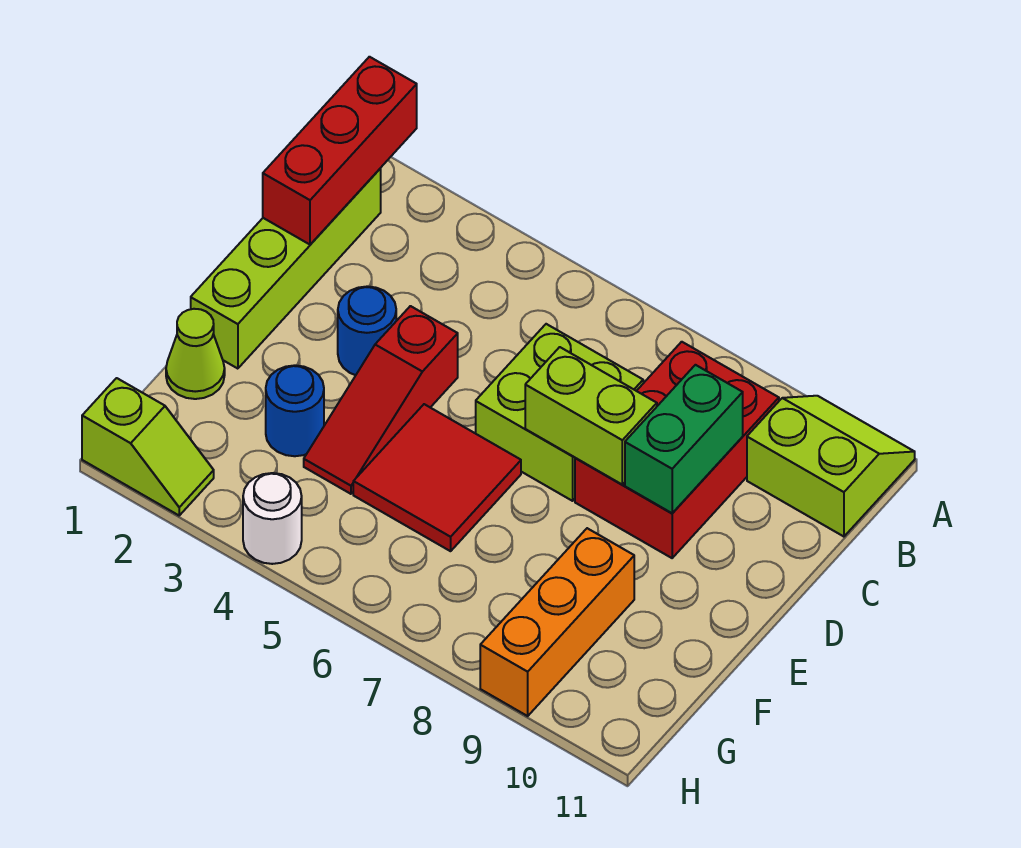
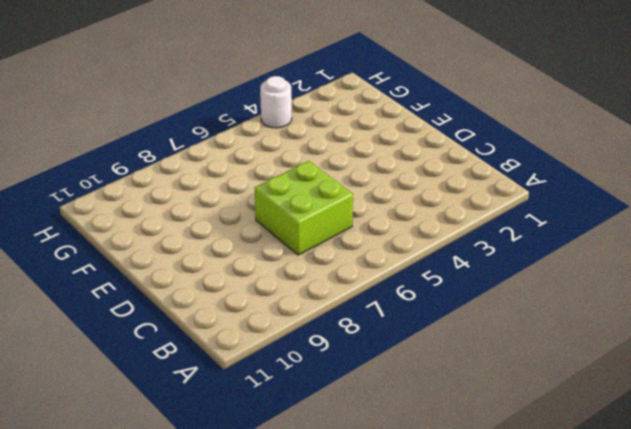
none -> lime 2x2 slope [747,396,915,537]
none -> lime 1x4 brick [191,169,381,369]
none -> red 2x3 brick [575,342,779,558]

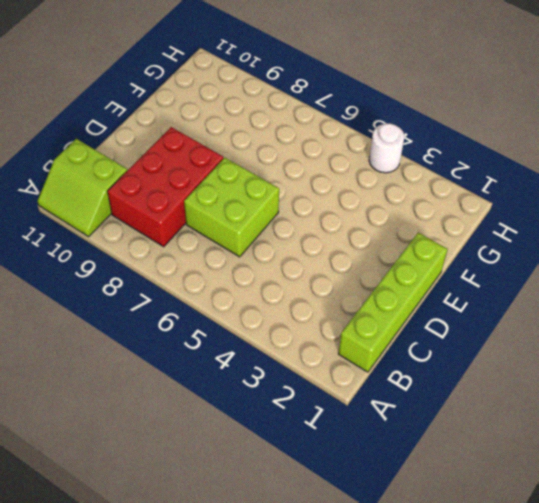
none -> blue 1x1 round brick [338,286,396,375]
none -> red 1x3 slope [304,306,458,494]
none -> red 2x2 tile [353,404,521,551]

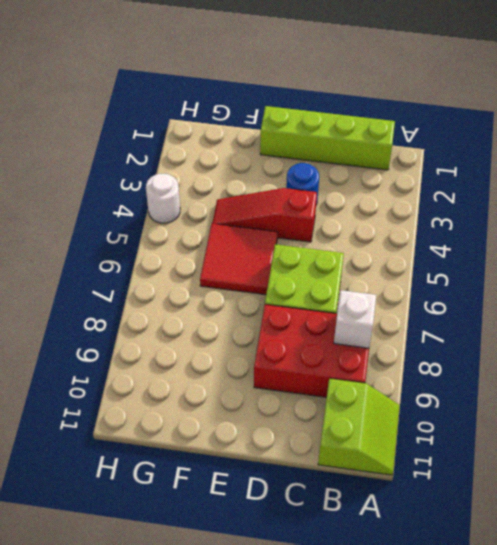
white 1x1 brick [334,290,376,348] -> none
none -> lime 1x1 cone [166,309,225,399]
none -> blue 1x1 round brick [266,365,324,456]
none -> orange 1x3 brick [480,528,634,716]

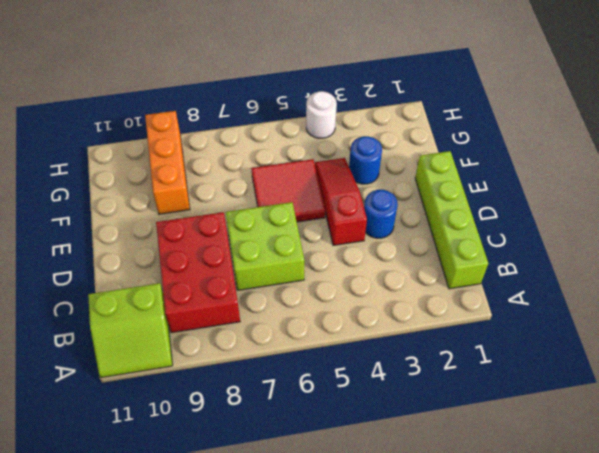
none -> lime 1x1 cone [166,309,225,399]
none -> lime 1x2 slope [82,378,214,515]
none -> red 1x3 brick [263,57,417,244]

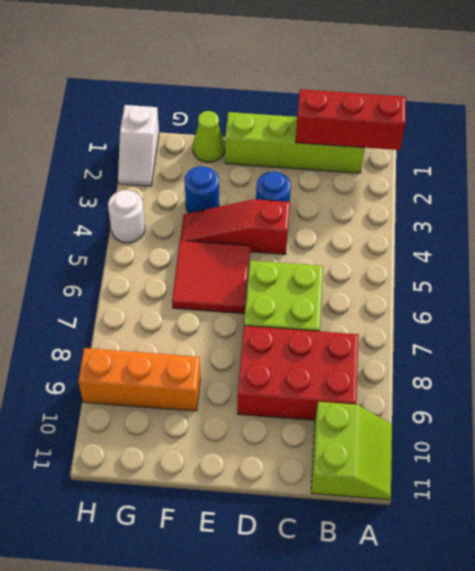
white 1x2 slope [118,105,159,186] -> lime 1x2 slope [82,378,214,515]
none -> green 1x2 brick [625,365,743,513]
none -> lime 1x2 brick [525,347,657,484]

